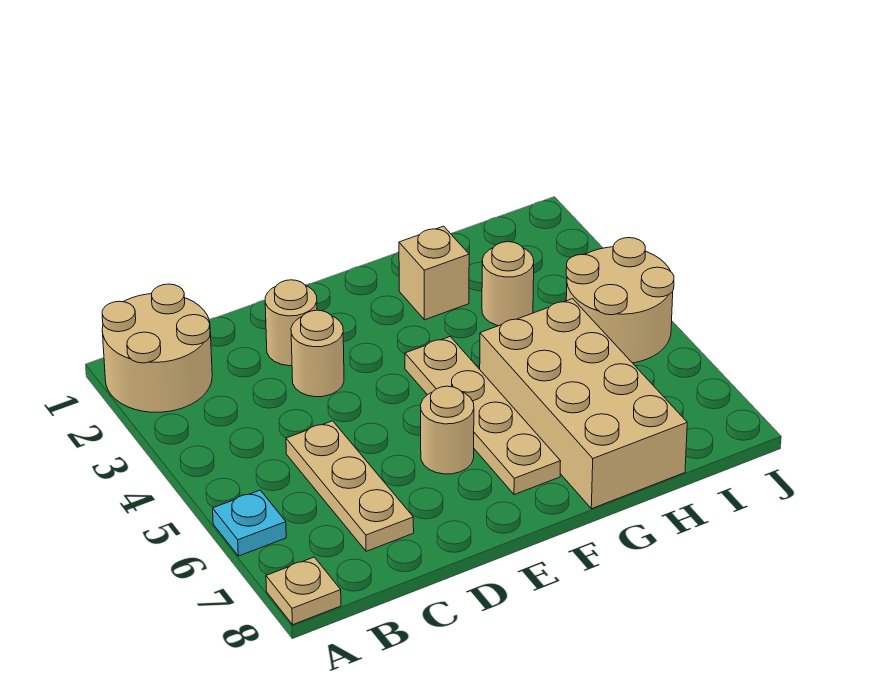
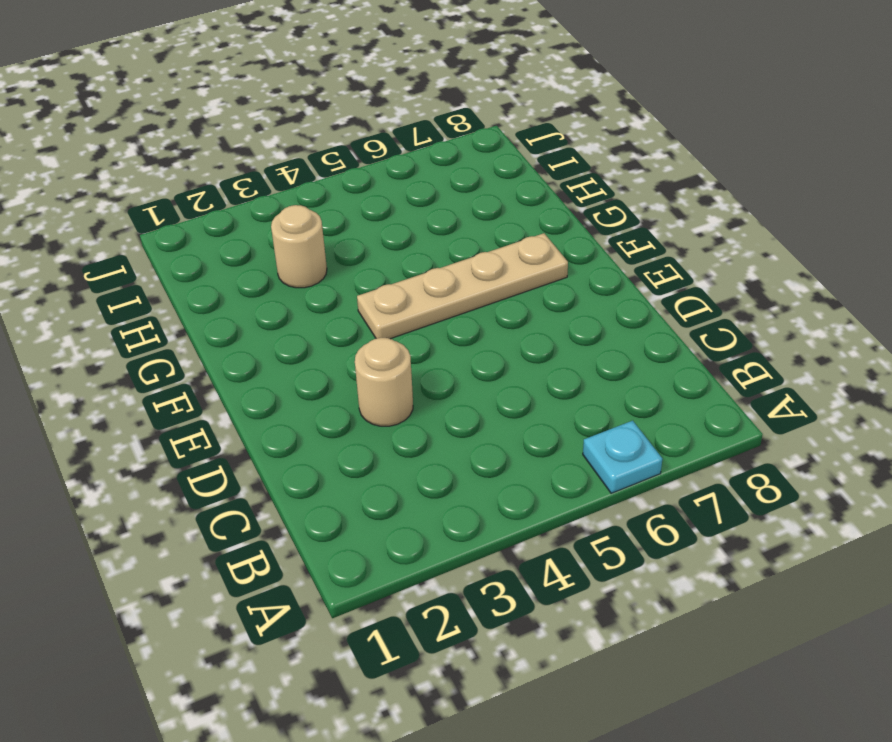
none -> tan 2x2 round brick [102,284,212,412]
none -> tan 1x1 plate [266,557,341,625]
none -> tan 1x3 plate [286,421,414,551]

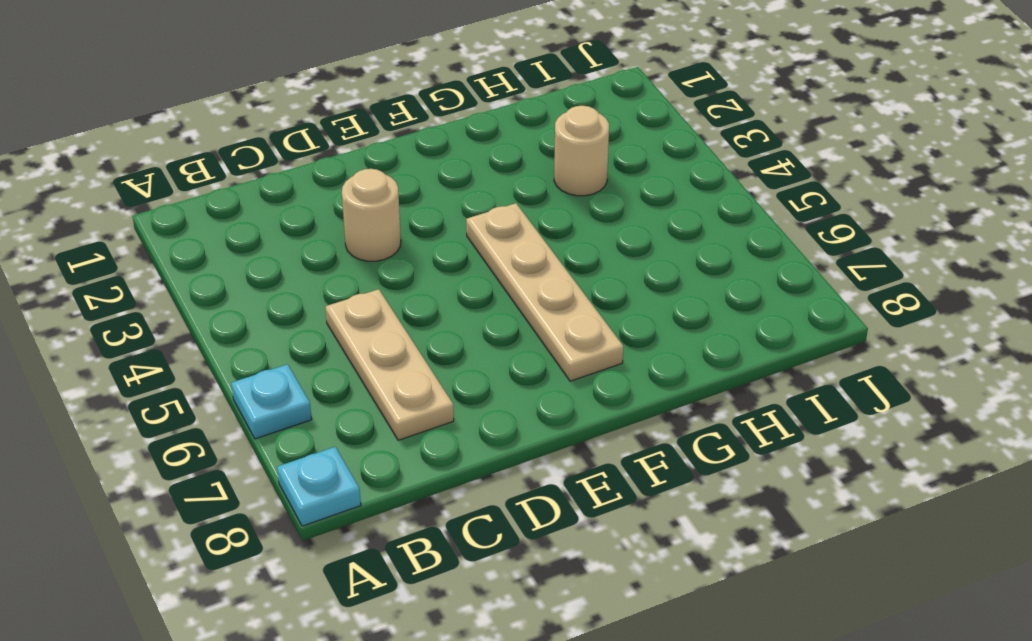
cyan 1x1 plate [277,447,361,526] -> tan 1x1 plate [266,557,341,625]
none -> tan 2x2 round brick [102,284,212,412]
none -> tan 1x1 round brick [265,280,317,366]
none -> tan 1x1 round brick [421,386,474,474]

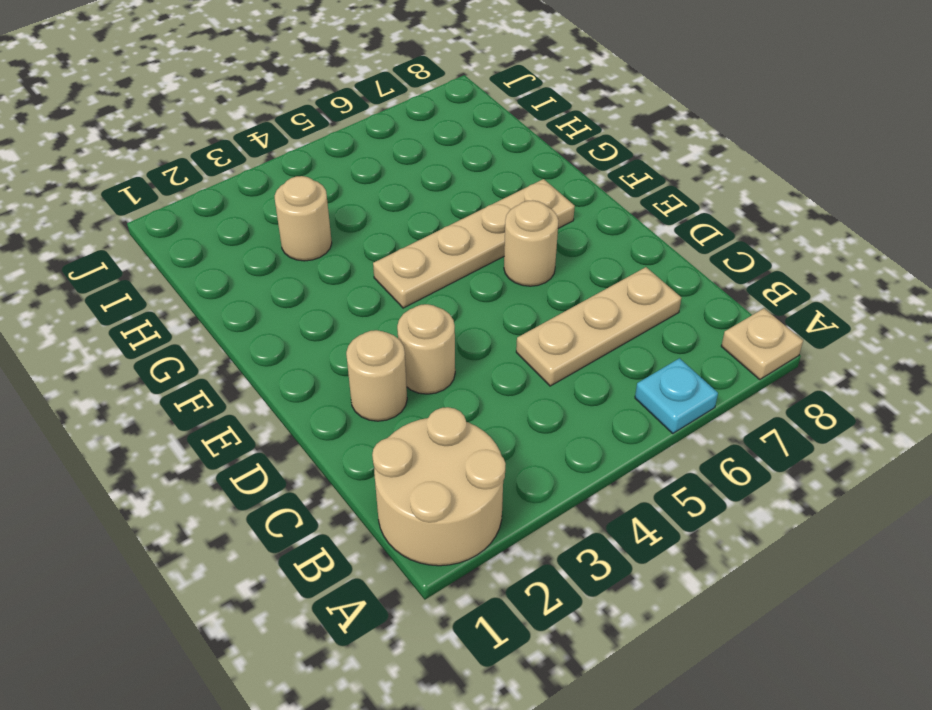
none -> tan 1x1 brick [399,226,469,320]
none -> tan 2x4 brick [480,299,687,509]
none -> tan 2x2 round brick [566,238,674,363]

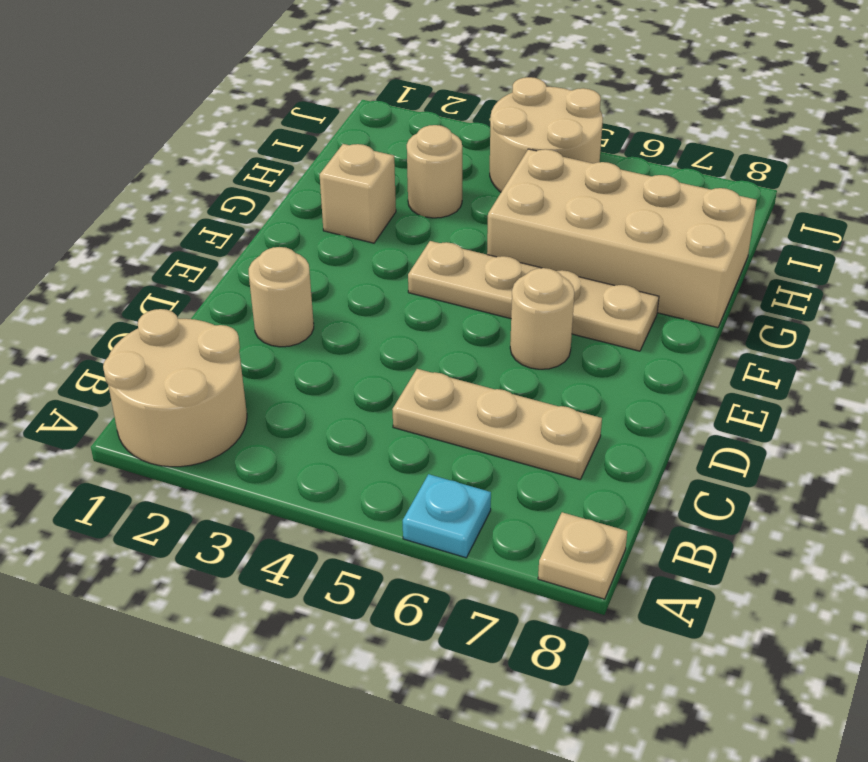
none -> tan 1x1 round brick [291,310,344,397]

